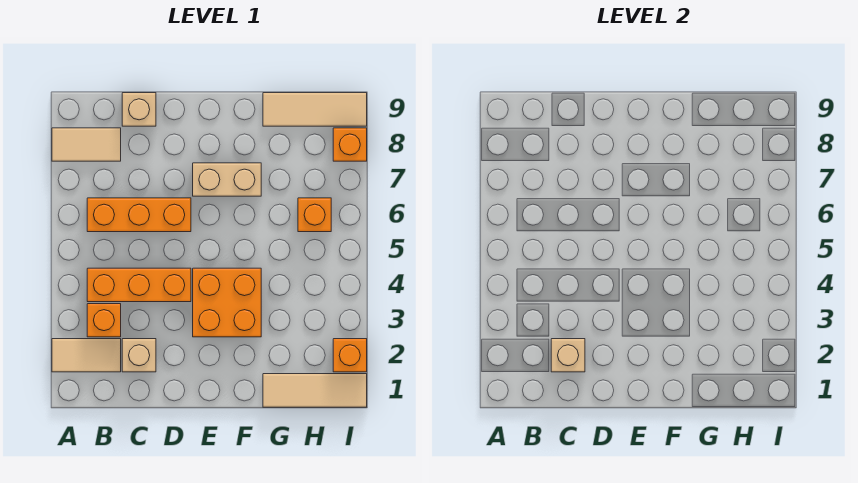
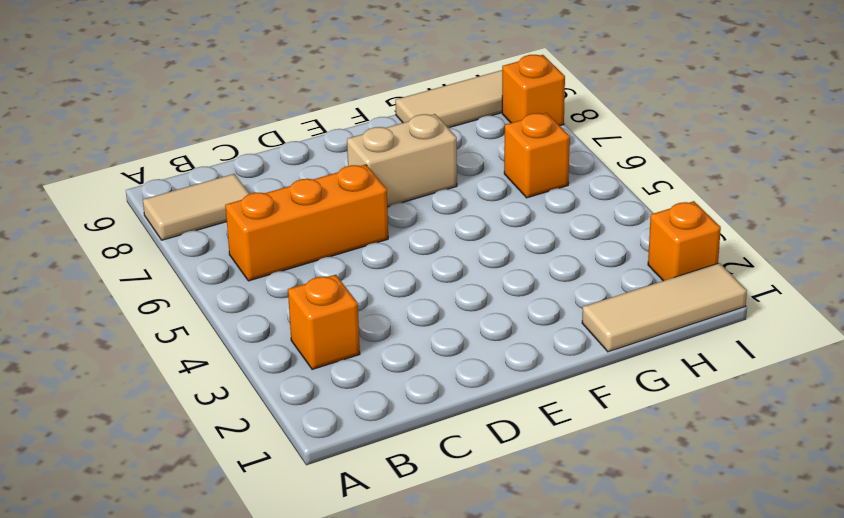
none -> tan 1x2 tile [52,339,121,372]
none -> orange 1x3 brick [87,268,191,302]
none -> tan 1x1 brick [122,339,156,372]

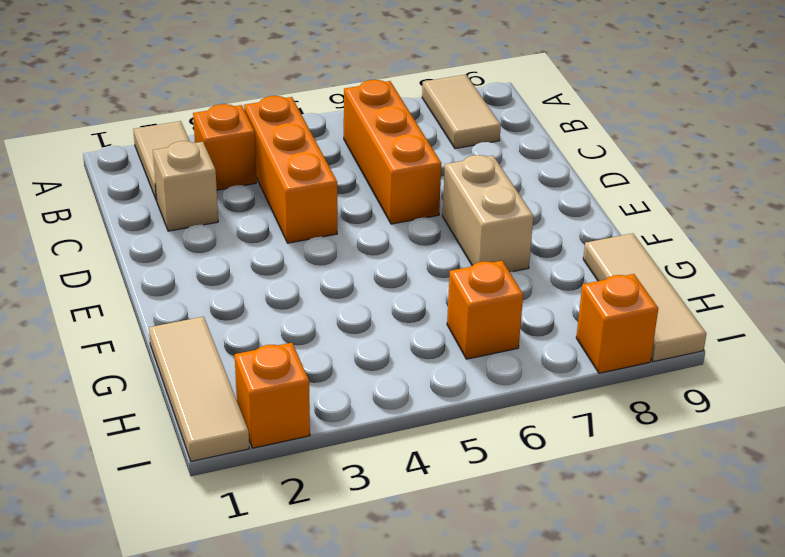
none -> tan 1x1 brick [122,93,156,126]
none -> orange 2x2 brick [193,268,261,337]
none -> tan 1x1 brick [551,339,585,372]

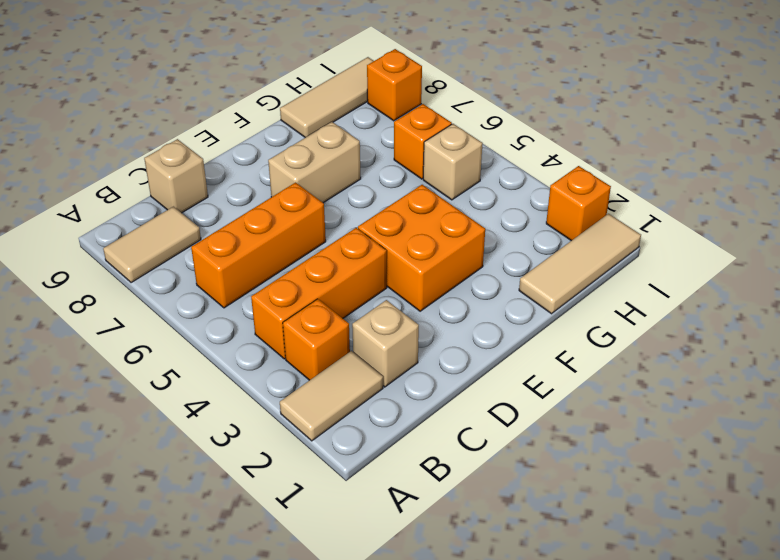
tan 1x1 brick [423,124,483,200] -> tan 1x1 brick moved to [551,339,585,372]

